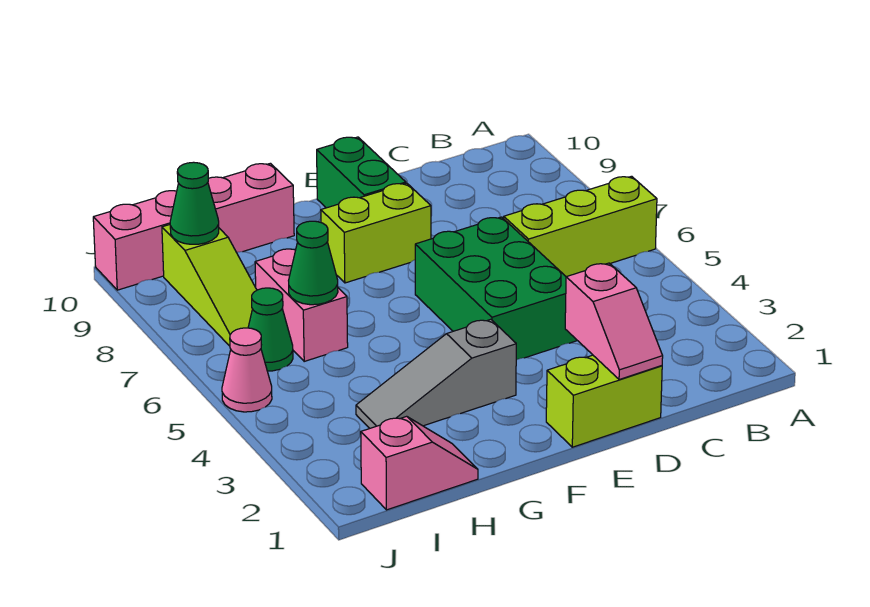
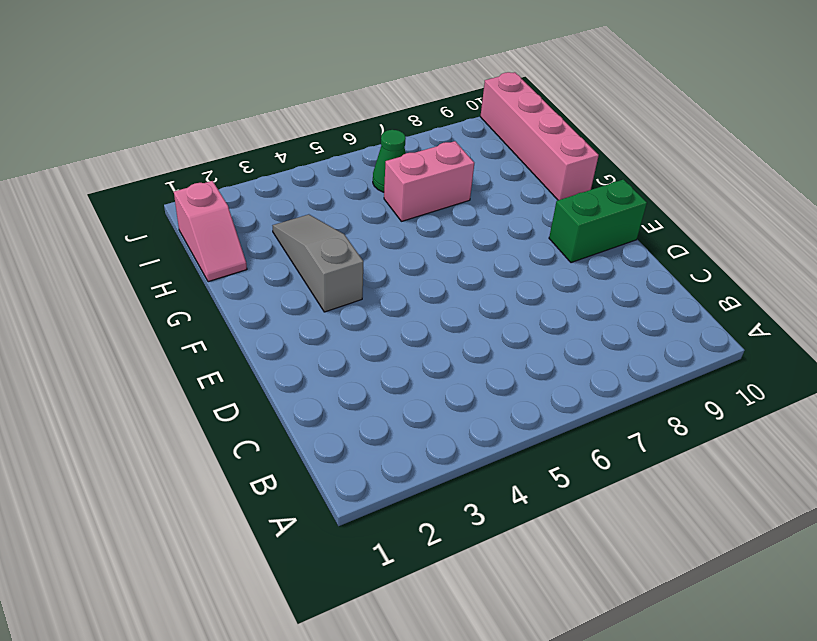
none -> lime 1x3 brick [504,176,657,277]
none -> lime 1x2 brick [546,355,662,447]
none -> green 2x3 brick [415,217,577,360]

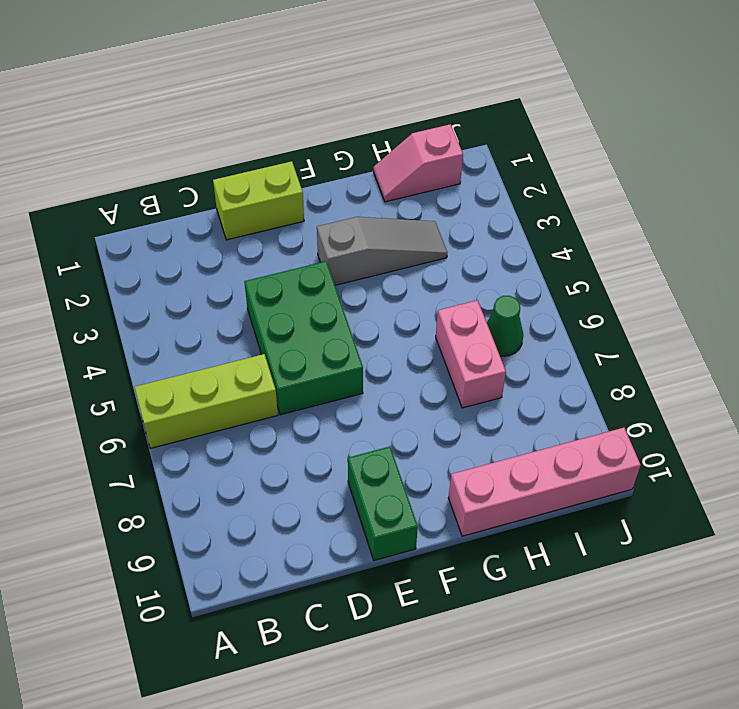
none -> lime 1x2 brick [321,183,431,283]
none -> lime 1x3 slope [162,225,257,346]
none -> pink 1x1 cone [222,328,272,412]

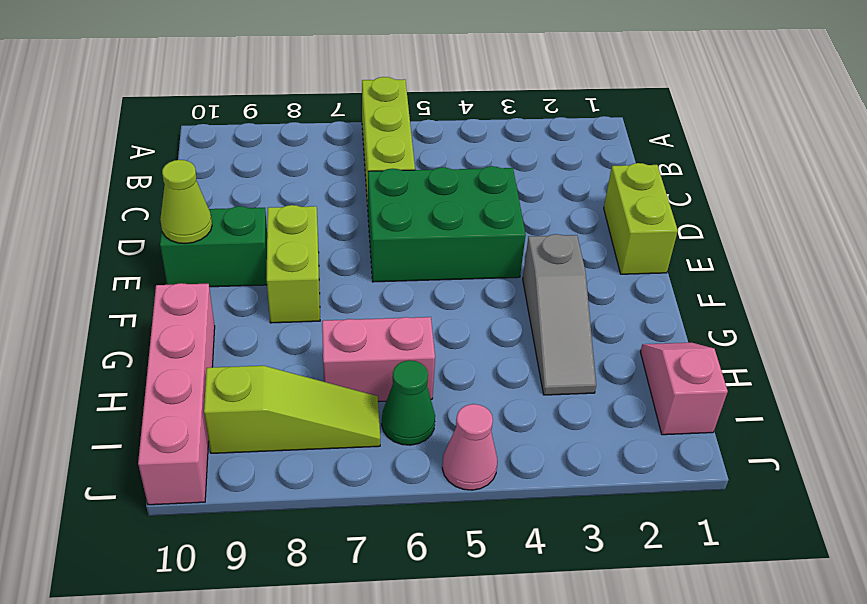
lime 1x1 cone [160,160,212,244] -> none
none -> pink 1x2 slope [565,263,663,380]
none -> green 1x1 cone [289,221,338,305]
none -> green 1x1 cone [170,162,219,244]

